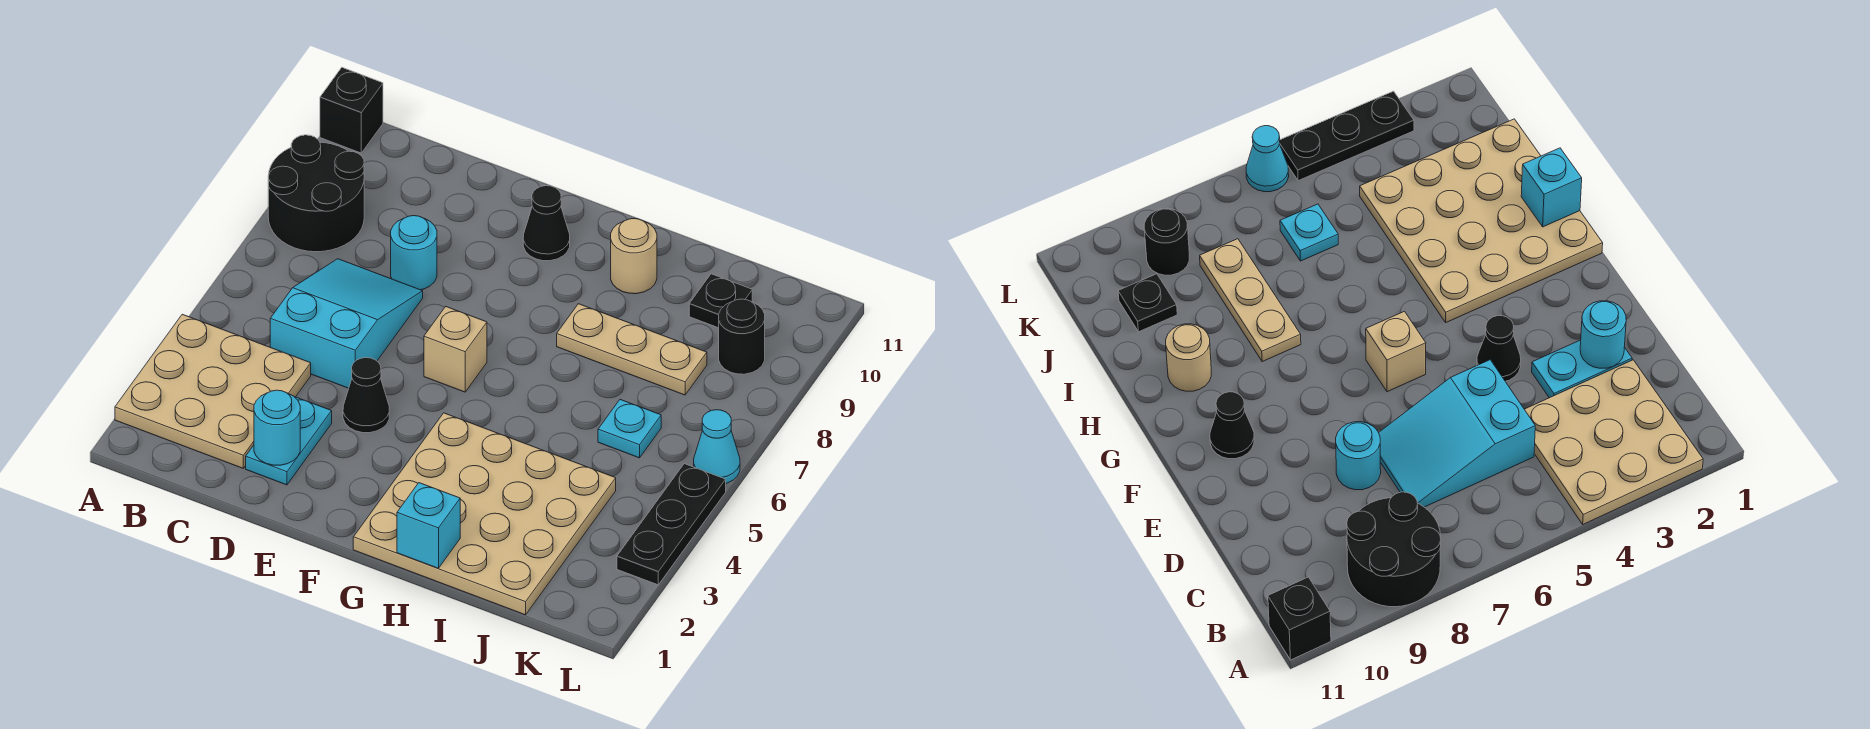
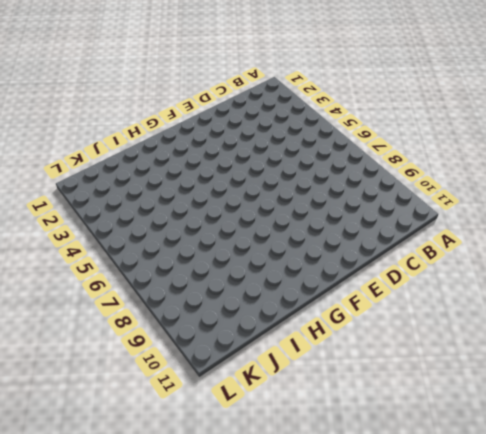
none -> tan 3x3 plate [115,314,311,468]
none -> black 2x2 round brick [268,135,364,252]
none -> black 1x1 brick [320,68,383,153]

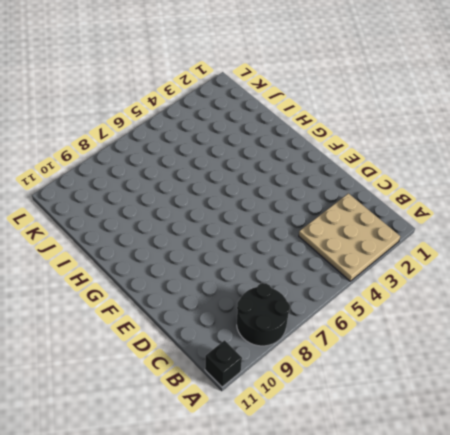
none -> cyan 2x3 slope [270,259,423,388]
none -> cyan 1x2 plate [246,397,332,485]
none -> cyan 1x1 round brick [391,216,437,290]

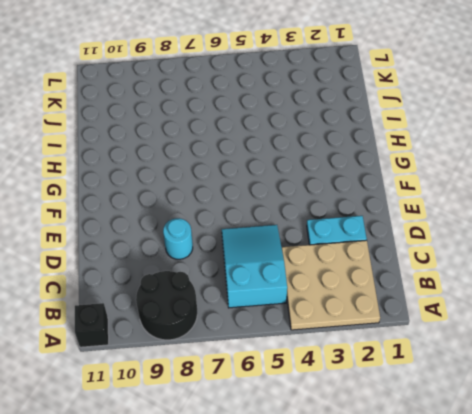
cyan 2x3 slope [222,225,287,308] -> cyan 2x3 slope turned to [270,259,423,388]
none -> black 1x1 cone [343,358,389,433]
none -> tan 1x1 brick [424,307,487,392]
none -> black 1x1 cone [523,186,570,261]

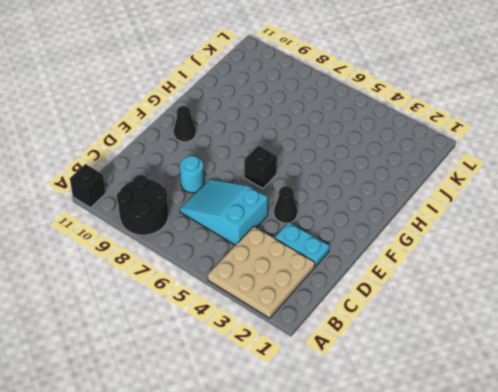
black 1x1 brick [244,145,277,189] -> tan 1x1 brick [424,307,487,392]
none -> tan 4x4 plate [353,413,616,615]
none -> tan 1x3 plate [557,304,707,395]
none -> tan 1x1 round brick [611,219,657,294]

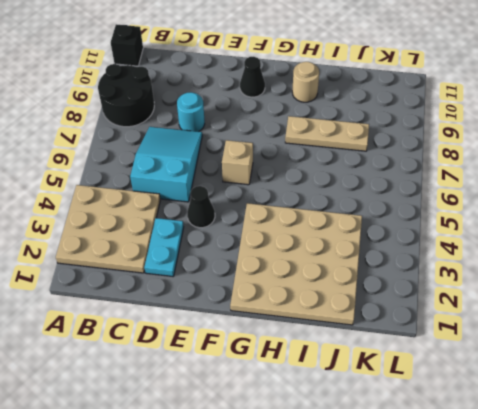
none -> cyan 1x1 plate [598,400,661,458]
none -> black 1x1 plate [689,274,752,328]
none -> black 1x1 round brick [719,299,765,374]

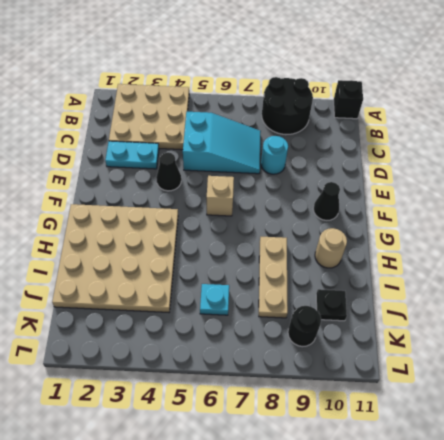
none -> black 1x3 plate [617,464,726,585]
none -> cyan 1x1 cone [694,410,740,483]
none -> cyan 1x1 round brick [254,390,300,465]

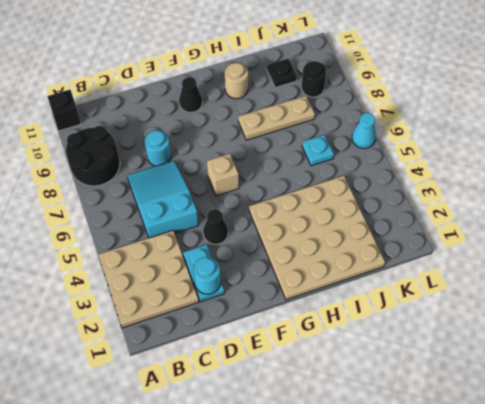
none -> black 1x3 plate [617,464,726,585]
none -> cyan 1x1 brick [397,483,460,568]

